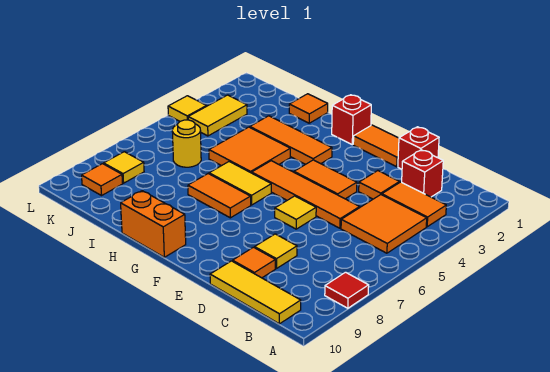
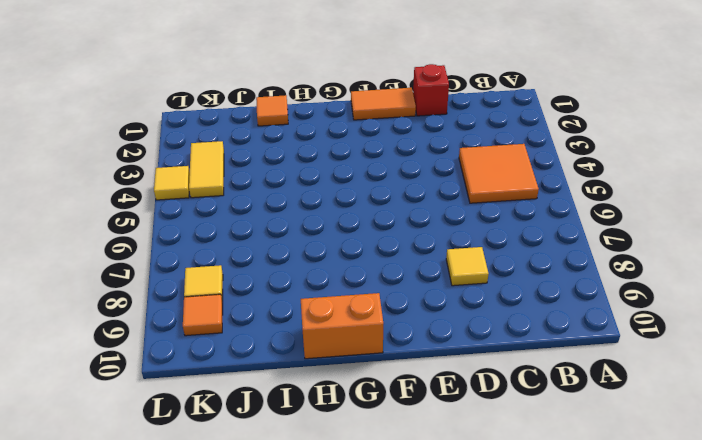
none -> red 1x1 tile [325,272,369,308]
none -> orange 1x2 tile [382,182,446,227]
none -> yellow 1x3 tile [210,261,301,324]

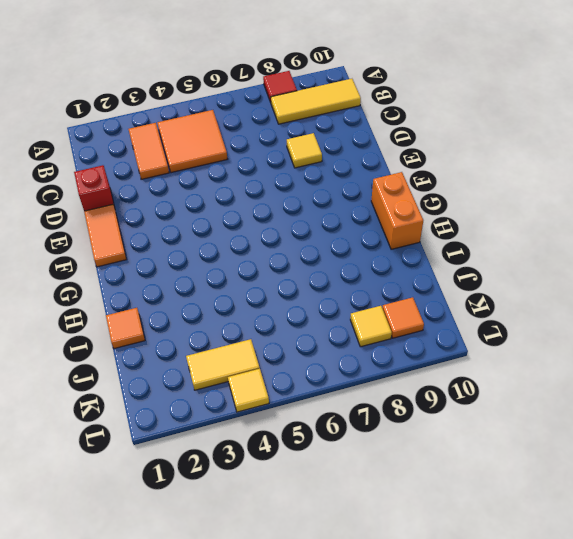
yellow 1x3 tile [271,79,361,124] -> yellow 1x3 tile turned to [210,261,301,324]
none -> red 1x1 brick [402,150,443,197]
none -> orange 1x1 tile [359,171,400,199]
none -> orange 1x4 tile [252,161,360,228]

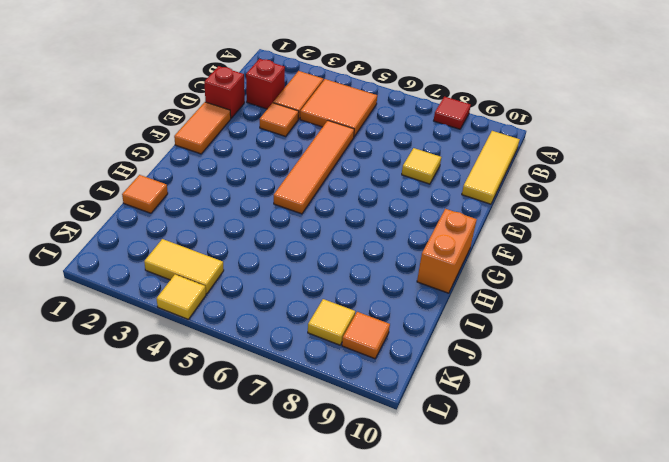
none -> orange 1x1 tile [233,247,275,278]
none -> orange 1x2 tile [294,160,357,199]
none -> yellow 1x1 tile [275,196,316,229]

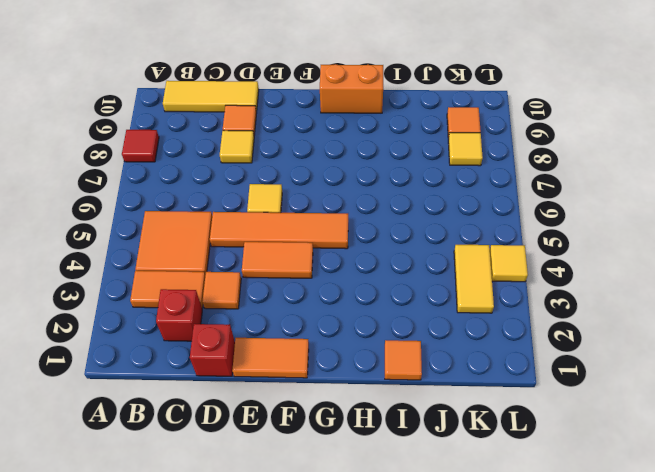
none -> red 1x1 brick [332,95,371,145]
none -> orange 1x3 tile [250,116,332,164]
none -> yellow 1x2 tile [209,162,271,205]

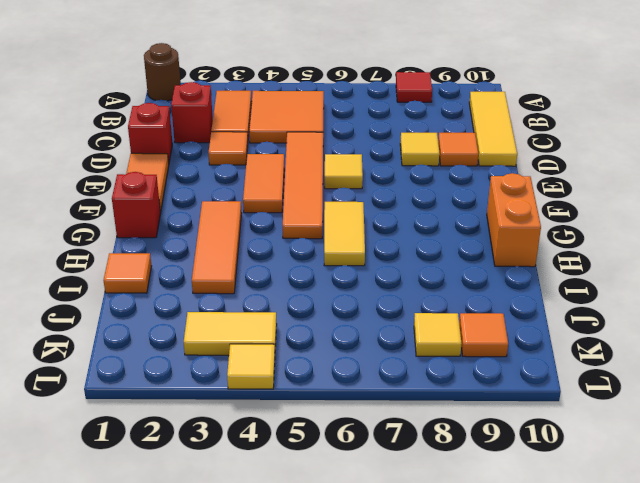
brown 1x1 round brick [144,43,181,101] -> none
none -> orange 1x2 tile [188,174,251,218]
none -> orange 2x2 tile [209,127,290,173]
none -> yellow 1x1 round brick [172,120,201,167]

